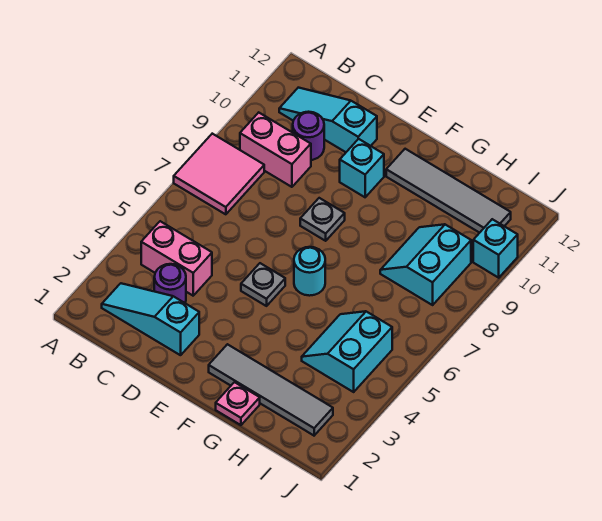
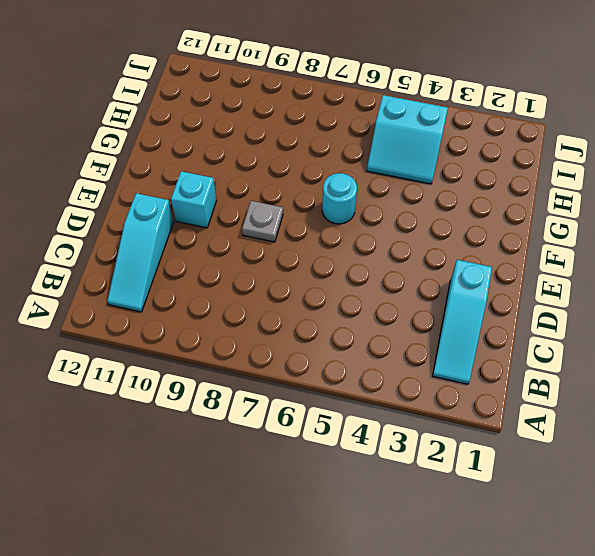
none -> pink 2x2 tile [174,134,264,214]
none -> pink 1x2 brick [141,221,212,296]
none -> pink 1x2 brick [240,113,311,187]

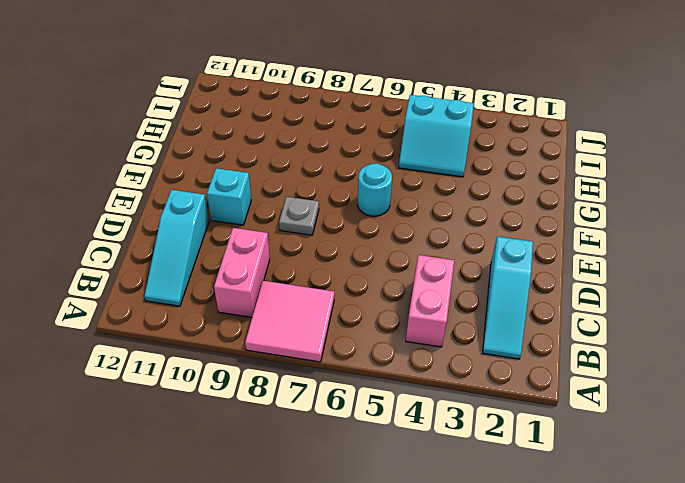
none -> purple 1x1 round brick [154,264,186,303]
none -> purple 1x1 round brick [293,112,324,160]
none -> grey 1x1 plate [241,263,285,306]

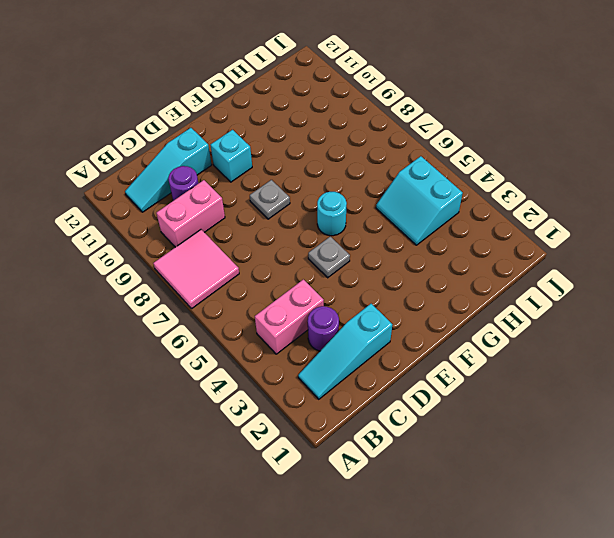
none -> grey 1x4 tile [209,344,333,435]
none -> grey 1x4 tile [386,149,511,233]
none -> pink 1x1 plate [216,382,260,425]

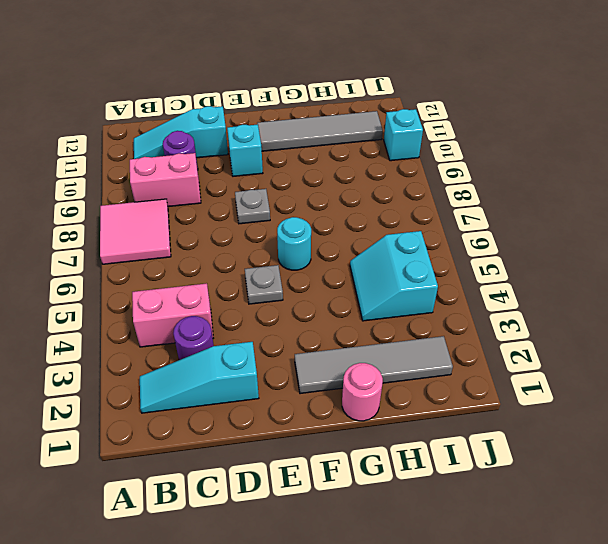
pink 1x1 round brick [342,363,383,421] -> pink 1x1 plate [216,382,260,425]
none -> cyan 2x2 slope [380,224,471,305]

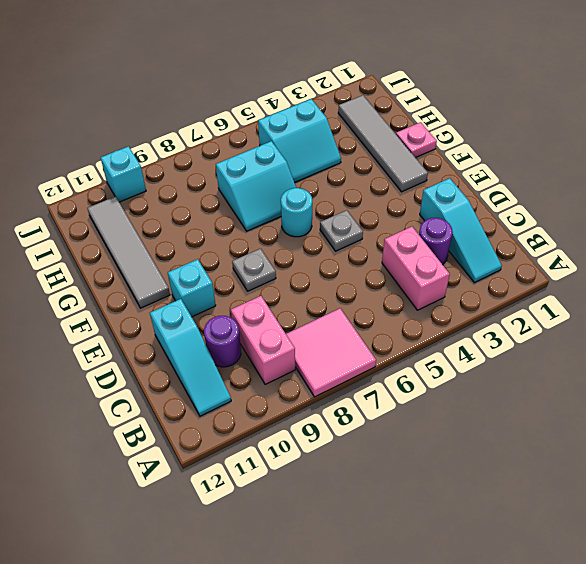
cyan 2x2 slope [216,141,296,231] -> cyan 2x2 slope moved to [380,224,471,305]

